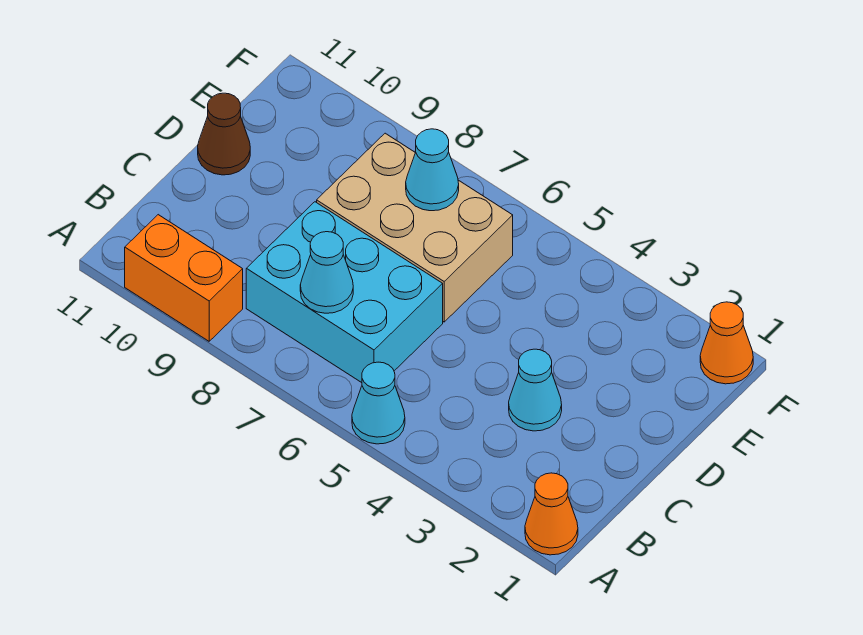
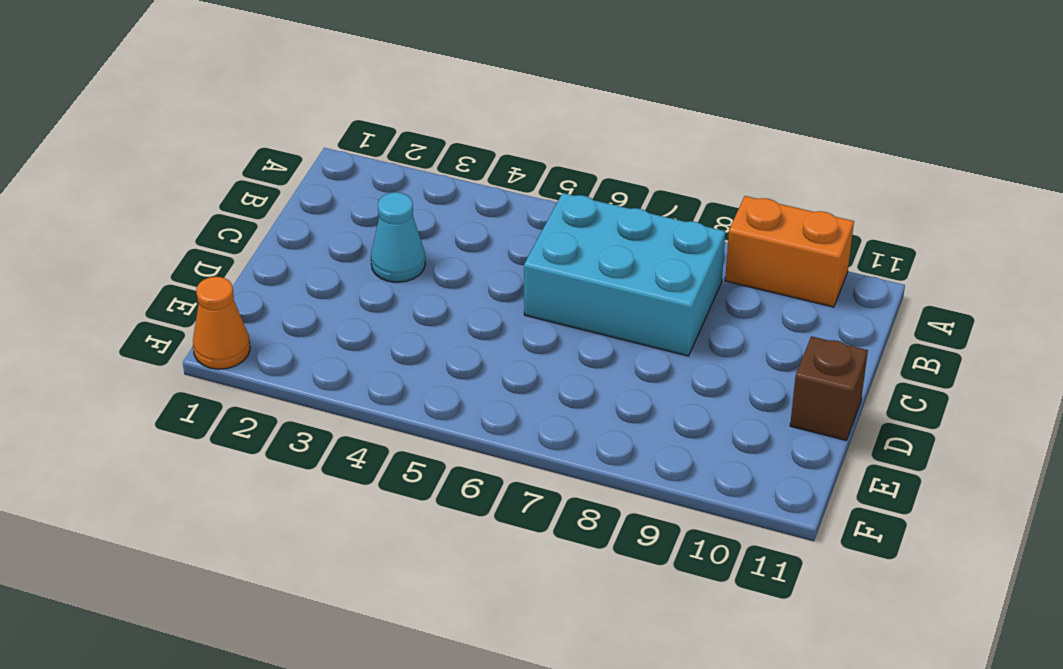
brown 1x1 brick [790,336,868,440] -> brown 1x1 cone [198,93,250,175]
none -> orange 1x1 cone [525,473,578,555]
none -> cyan 1x1 cone [352,362,405,444]

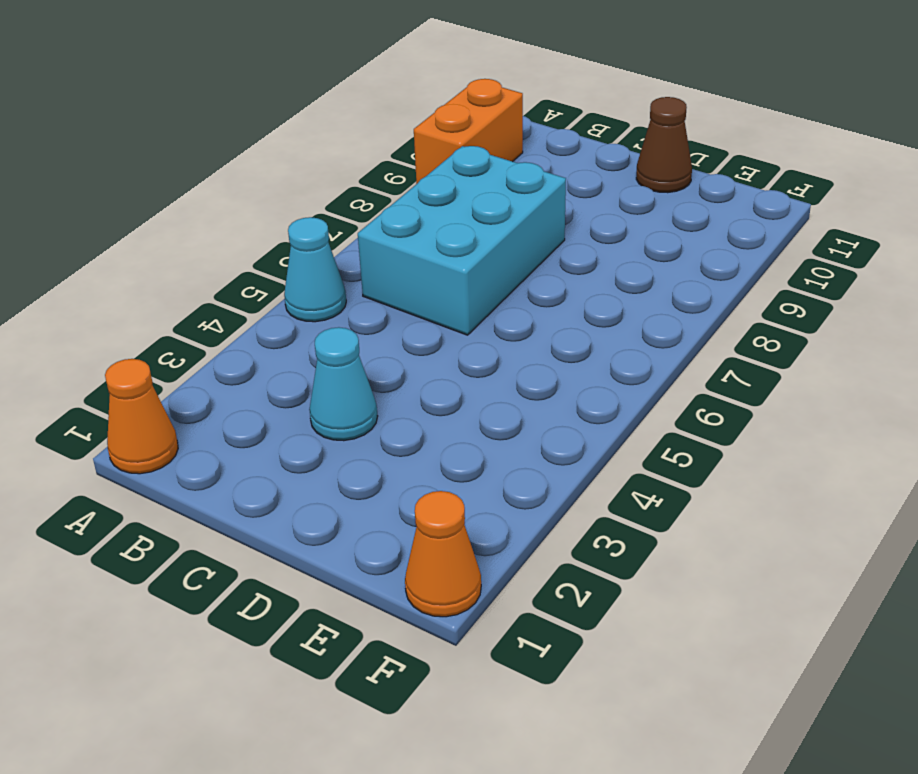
none -> tan 2x3 brick [317,133,513,322]
none -> cyan 1x1 cone [300,232,353,313]

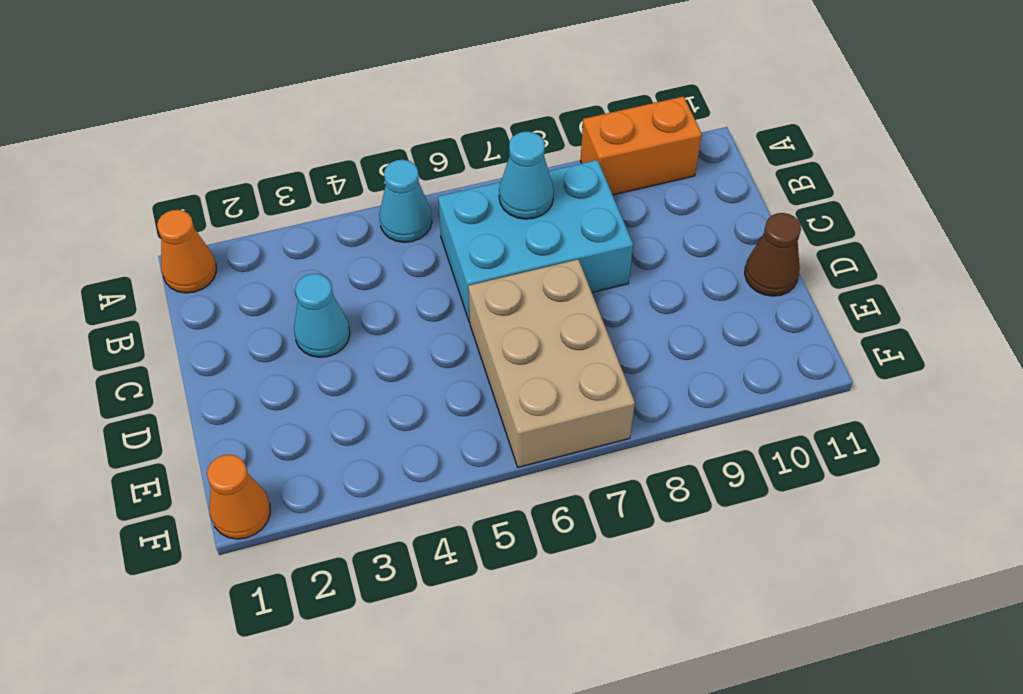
tan 2x3 brick [468,259,635,467] -> tan 2x3 brick turned to [317,133,513,322]
none -> cyan 1x1 cone [406,129,459,211]

